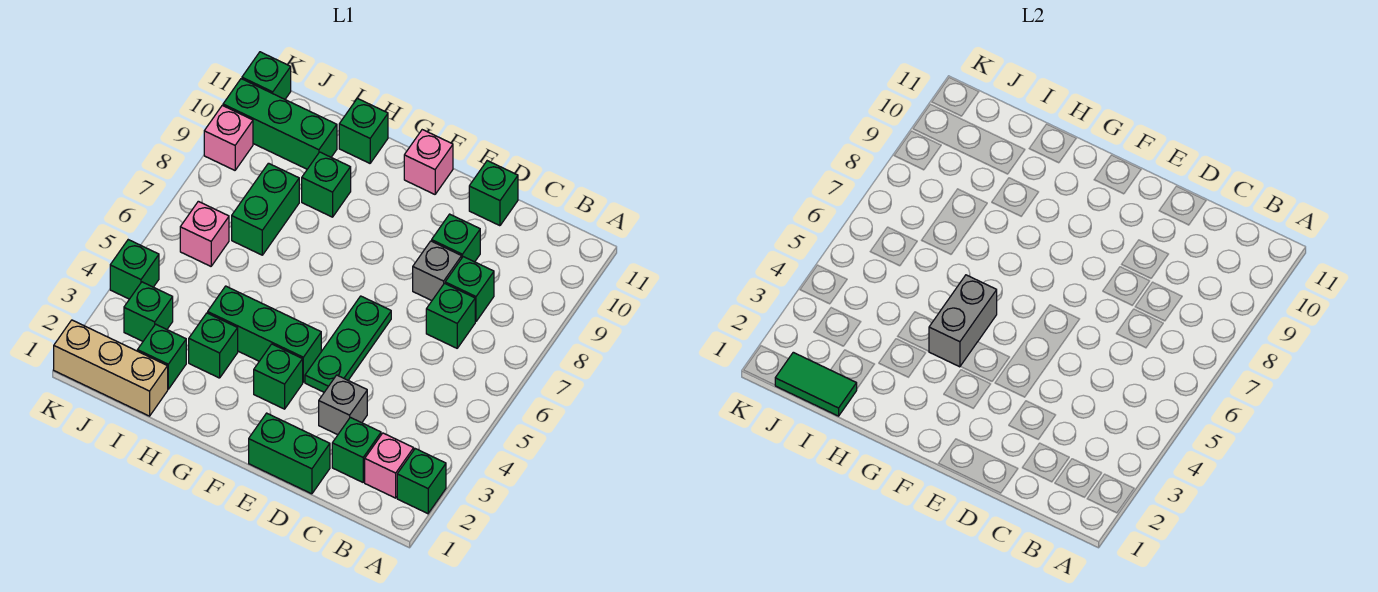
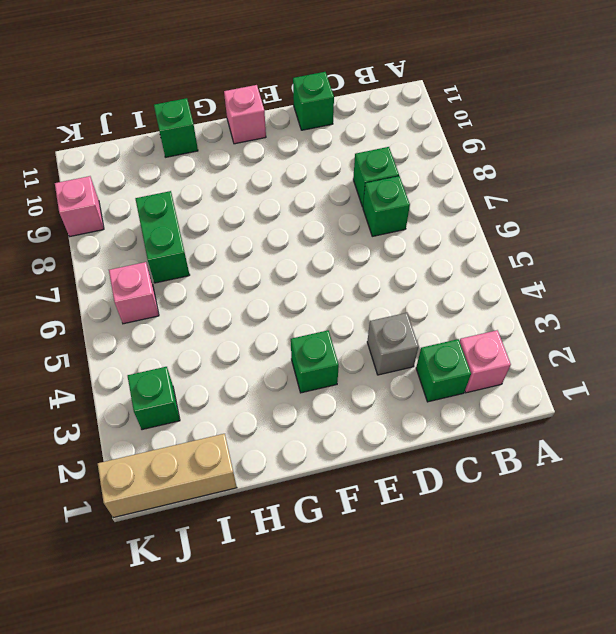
none -> green 1x1 brick [397,449,446,514]
none -> green 1x2 brick [249,413,330,494]
none -> grey 1x1 brick [413,241,462,301]

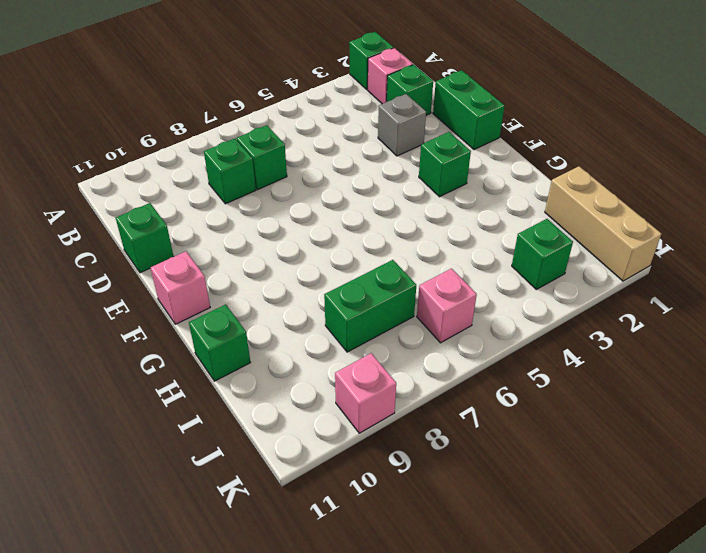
none -> grey 1x1 brick [413,241,462,301]
none -> green 1x1 brick [432,214,480,262]
none -> green 1x3 plate [305,296,391,392]

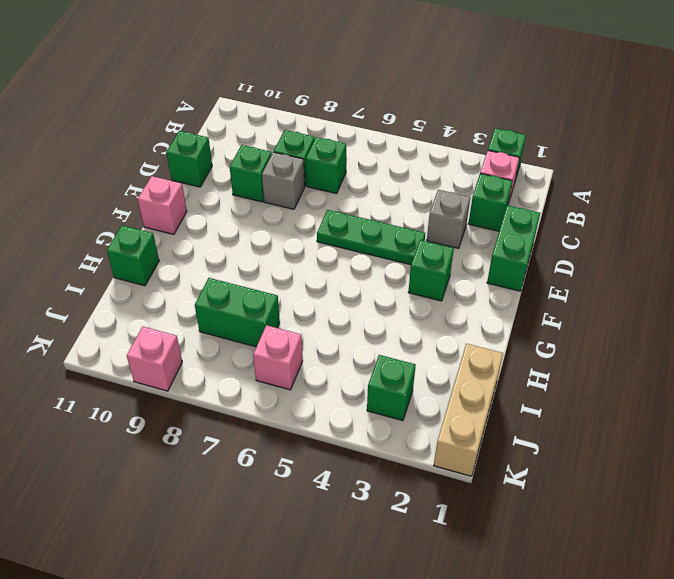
none -> green 1x3 brick [208,286,321,382]
none -> green 1x1 brick [189,313,238,378]
none -> green 1x1 brick [302,152,351,217]

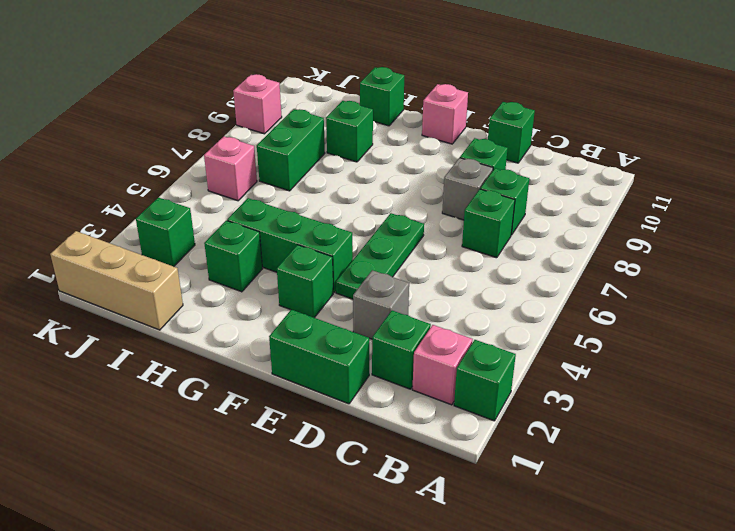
none -> green 1x1 brick [137,324,186,389]
none -> green 1x3 brick [223,79,337,169]
none -> green 1x1 brick [110,240,159,299]

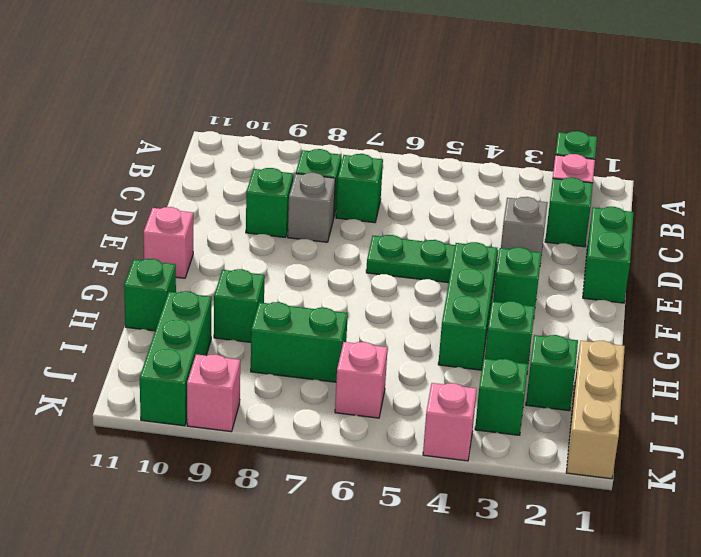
pink 1x1 brick [423,383,477,461] -> green 1x1 brick [110,240,159,299]
none -> green 1x1 brick [469,161,518,226]
none -> green 1x1 brick [242,52,291,99]
none -> grey 1x2 brick [929,275,997,367]

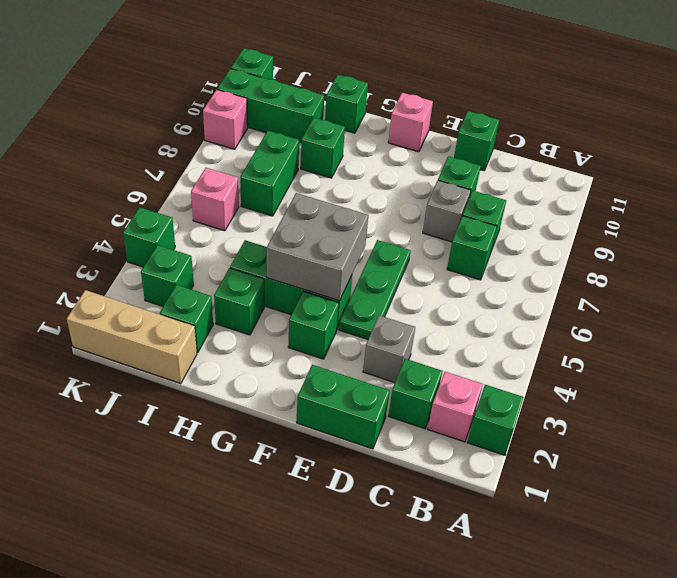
grey 2x2 brick [267,193,368,301] -> grey 1x2 brick [929,275,997,367]
none -> green 1x2 tile [775,352,857,416]

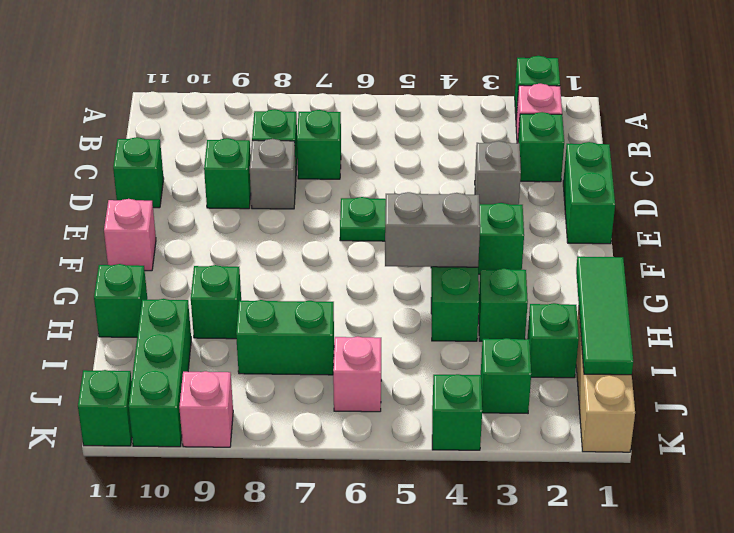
green 1x3 tile [576,257,633,375] -> green 1x2 tile [775,352,857,416]

